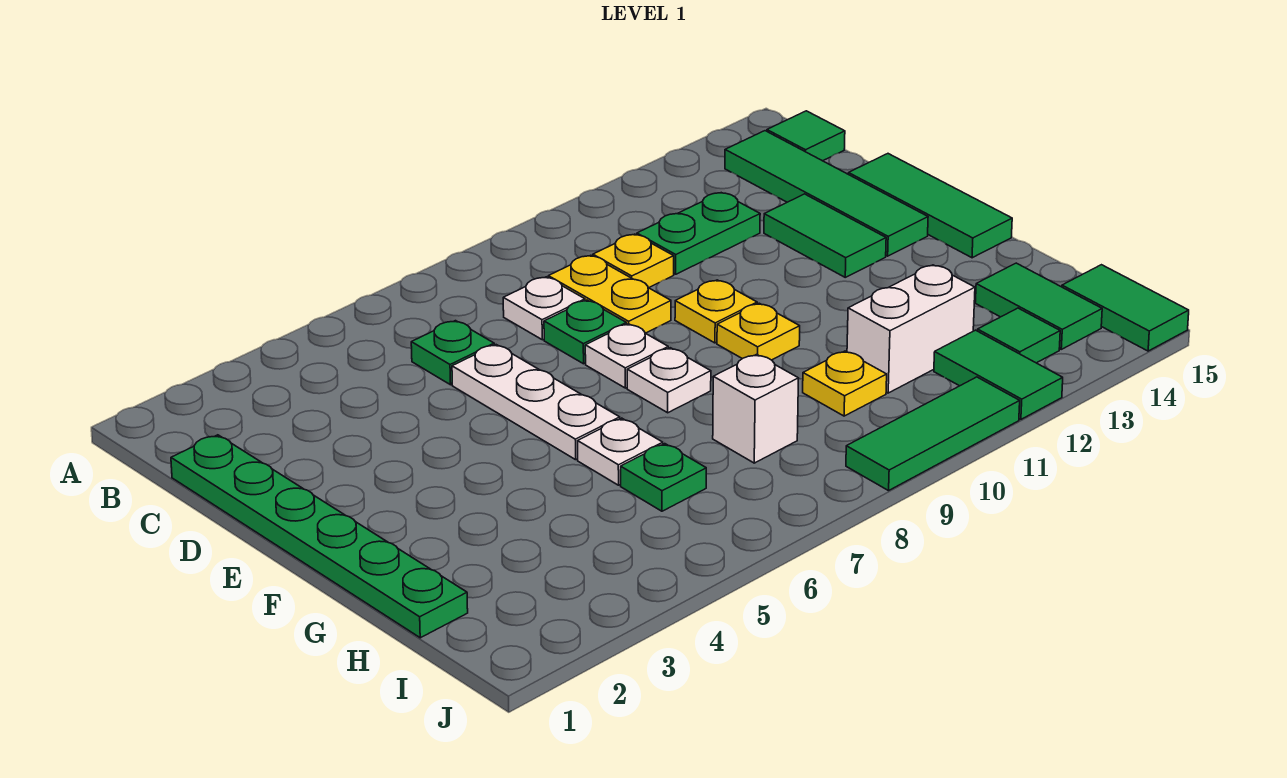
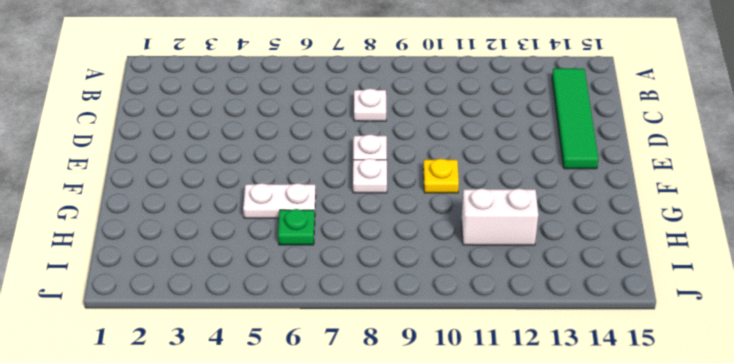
white 1x2 plate [243,183,316,218] -> white 1x1 plate [578,418,663,485]
none -> green 1x1 tile [767,111,845,161]
none -> green 1x6 plate [171,435,468,638]
none -> green 1x1 plate [411,321,494,385]

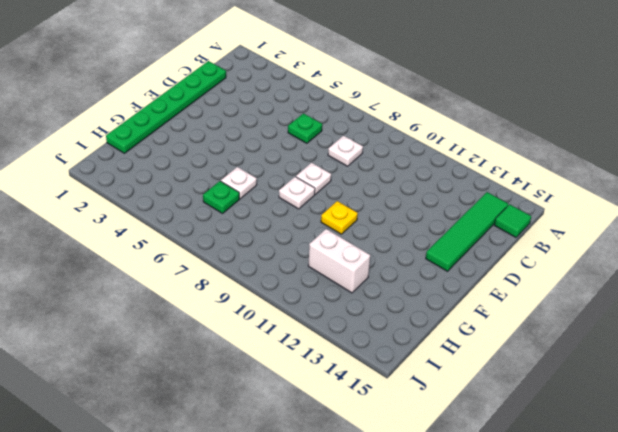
none -> yellow 1x2 plate [548,255,671,333]
none -> yellow 1x1 plate [593,234,674,288]
none -> green 1x2 plate [637,193,760,274]

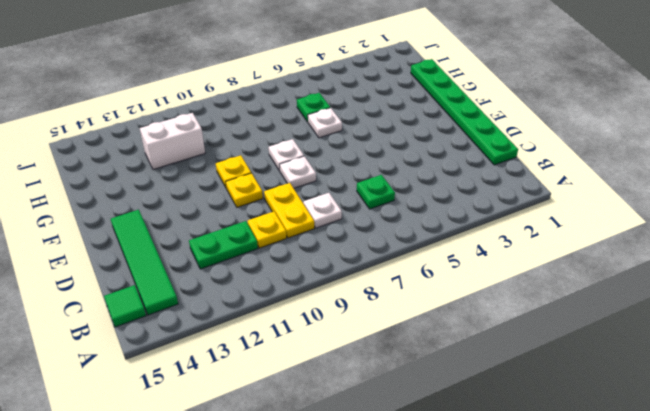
none -> white 1x3 plate [452,345,620,460]
none -> green 1x1 plate [544,300,626,364]
none -> green 1x2 tile [764,194,886,277]

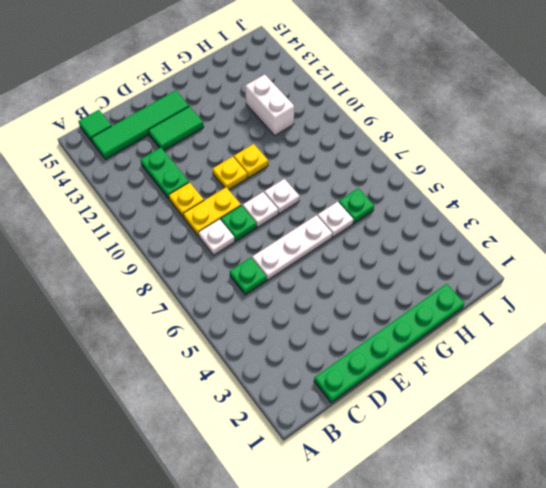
none -> green 1x3 tile [848,154,1012,258]
none -> white 1x1 brick [713,354,799,463]
none -> yellow 1x1 plate [803,351,887,416]

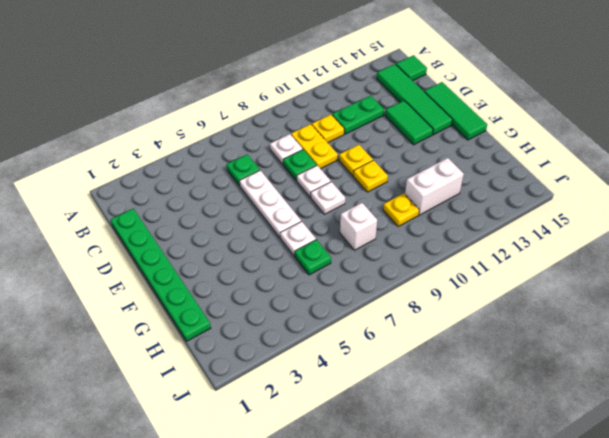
none -> green 1x2 tile [975,263,1102,349]
none -> green 1x2 tile [934,330,1063,419]
none -> green 1x1 tile [978,308,1060,363]

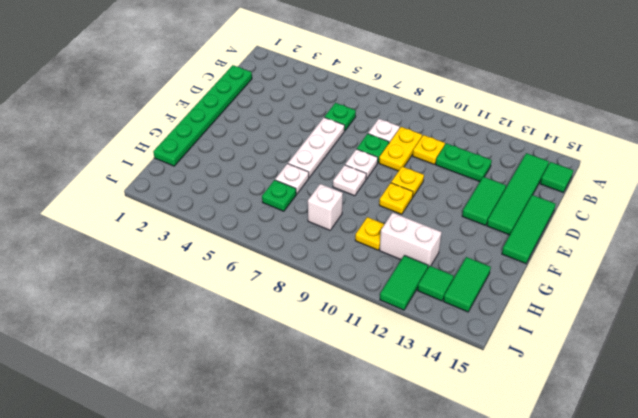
none -> green 1x2 tile [1062,265,1189,351]
none -> green 1x3 tile [846,377,1020,491]

